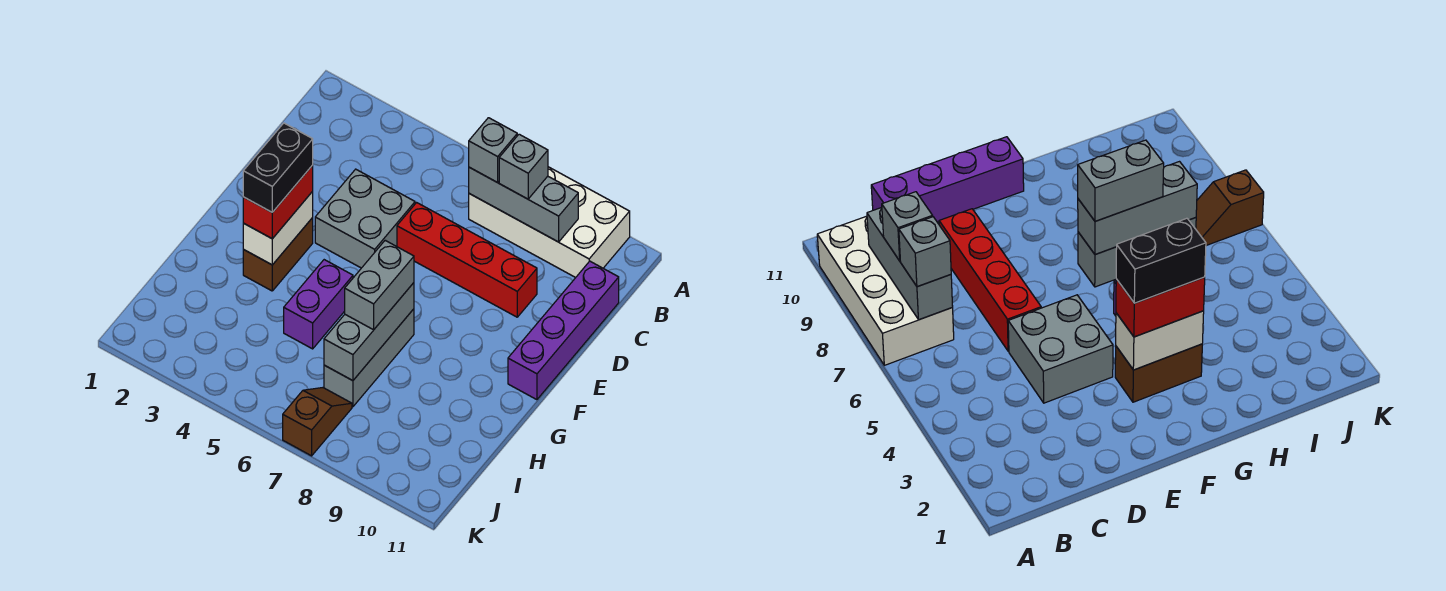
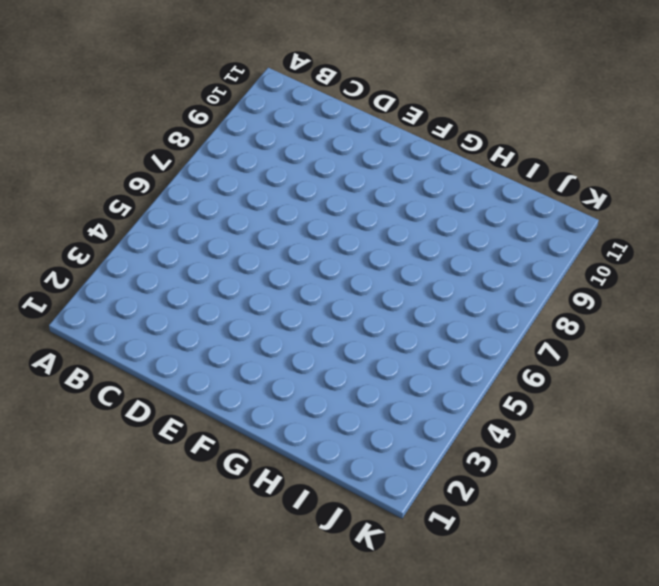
none -> white 2x4 brick [469,167,630,278]
none -> purple 1x4 brick [508,261,619,400]
none -> grey 2x2 brick [315,169,415,268]

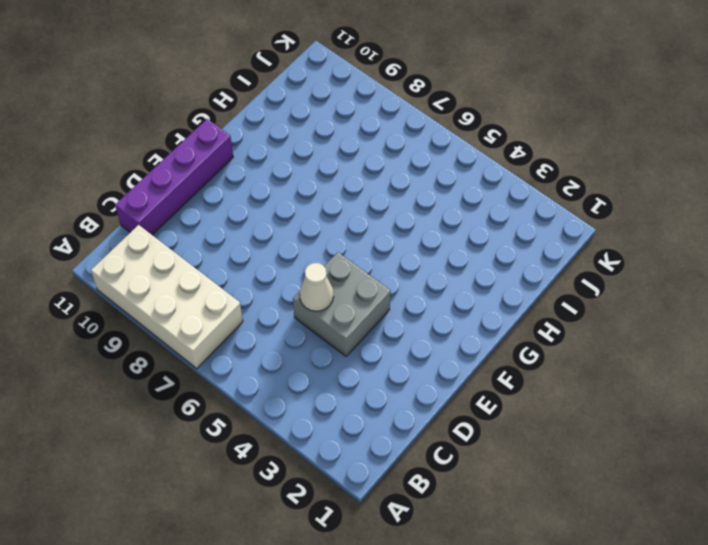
white 1x1 cone [300,263,334,311] -> none
none -> red 1x4 brick [397,203,537,317]
none -> brown 1x2 brick [243,218,313,291]
none -> purple 1x2 brick [284,260,353,349]

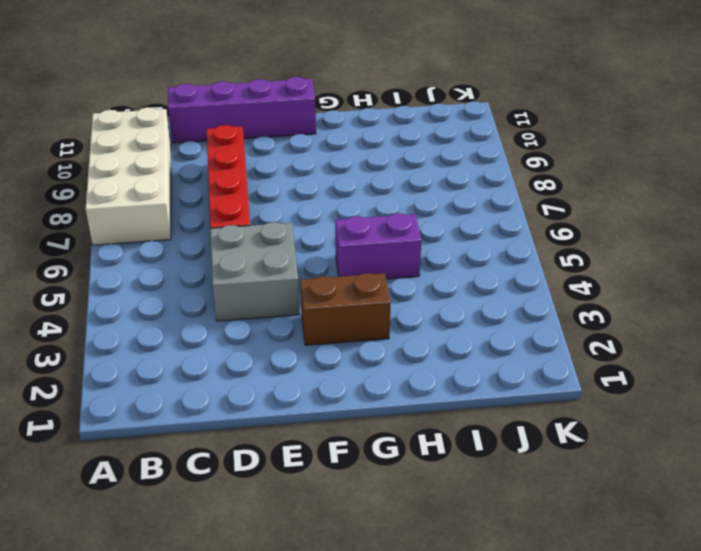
none -> grey 1x3 brick [324,309,414,407]
none -> brown 1x2 slope [283,388,352,456]
none -> grey 1x3 brick [469,167,578,242]

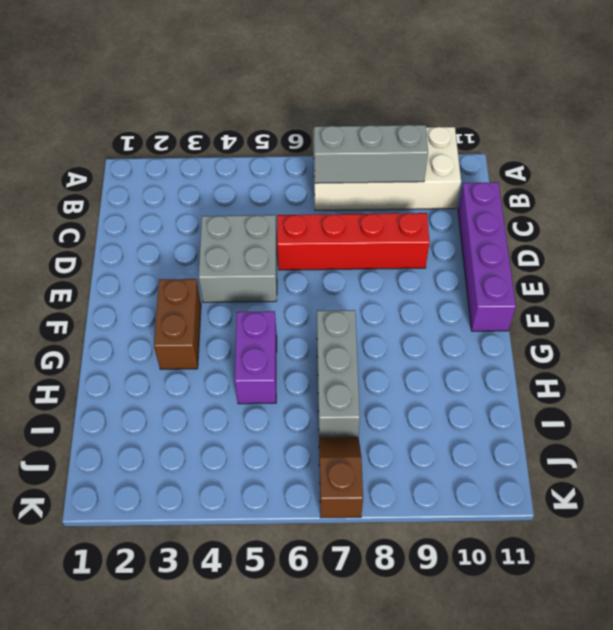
none -> white 1x2 brick [243,192,313,265]
none -> grey 1x3 brick [324,283,414,381]
none -> grey 1x1 brick [469,118,517,183]

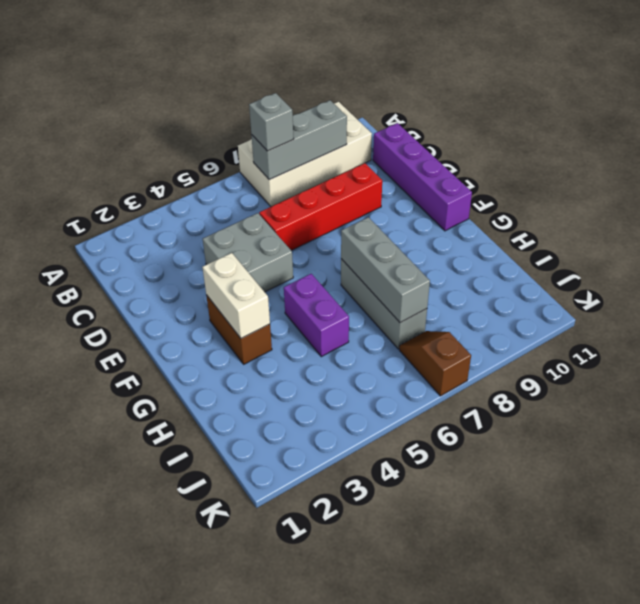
none -> grey 1x1 brick [499,134,548,199]
none -> red 1x2 brick [243,165,313,239]
none -> grey 1x2 brick [345,240,414,330]

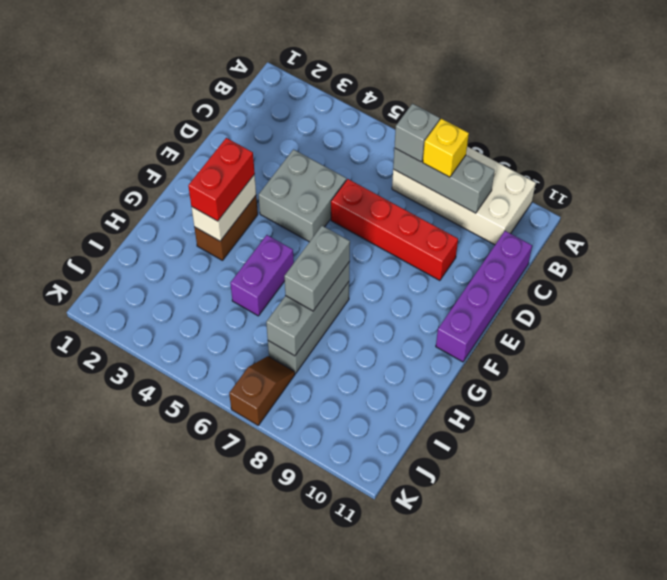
yellow 1x1 brick [423,119,469,177] -> grey 1x1 brick [499,134,548,199]
none -> black 1x2 brick [243,123,313,212]

